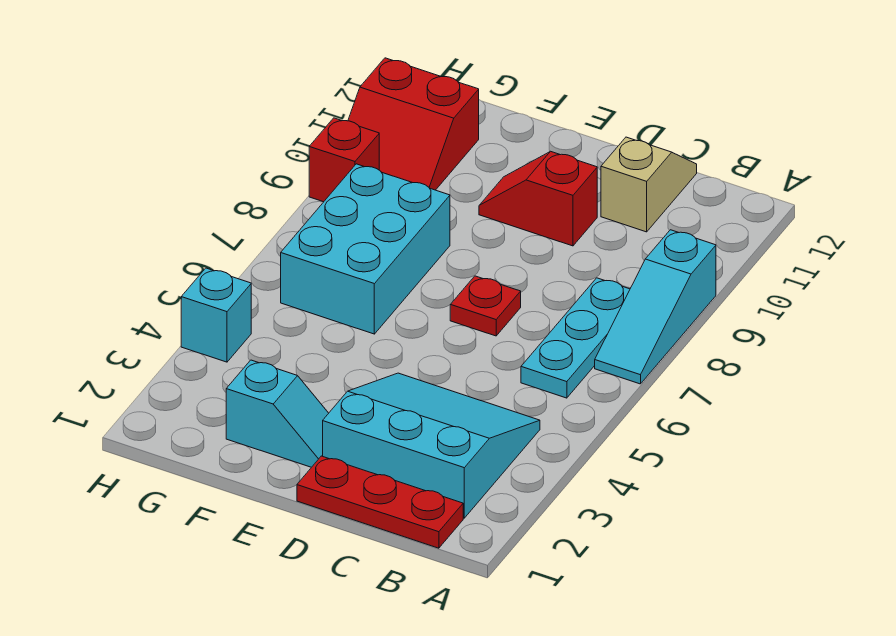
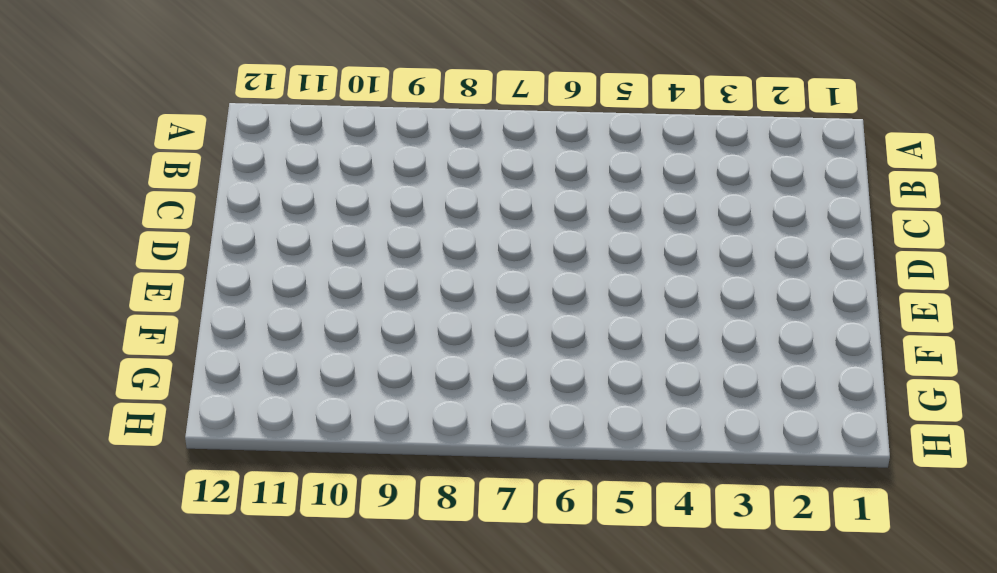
none -> cyan 1x3 slope [595,230,716,384]
none -> red 1x3 plate [297,456,463,548]
none -> cyan 3x3 slope [323,373,540,518]

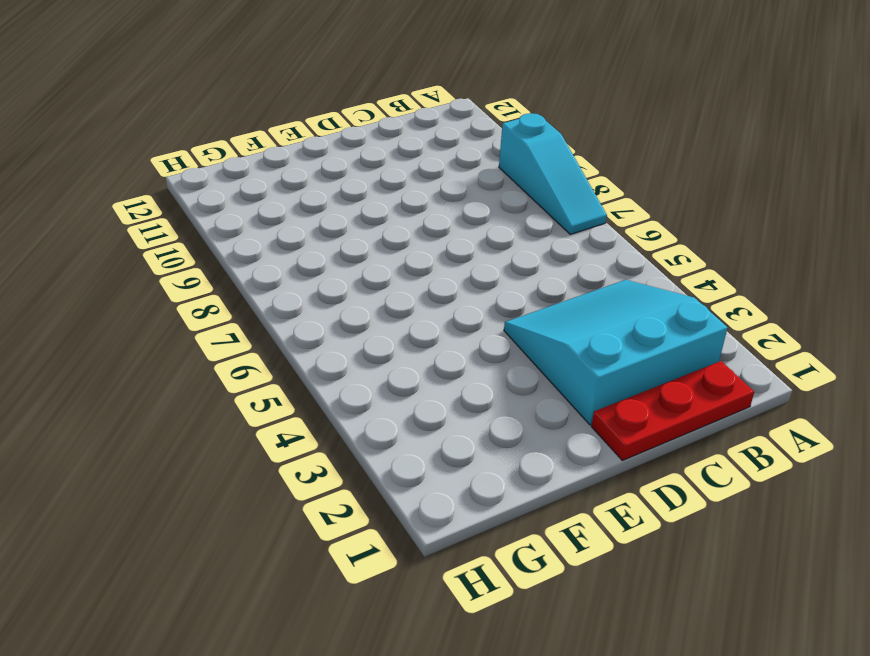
none -> cyan 1x3 plate [521,278,630,398]
none -> tan 1x2 slope [601,137,697,232]
none -> red 1x1 plate [450,276,521,336]

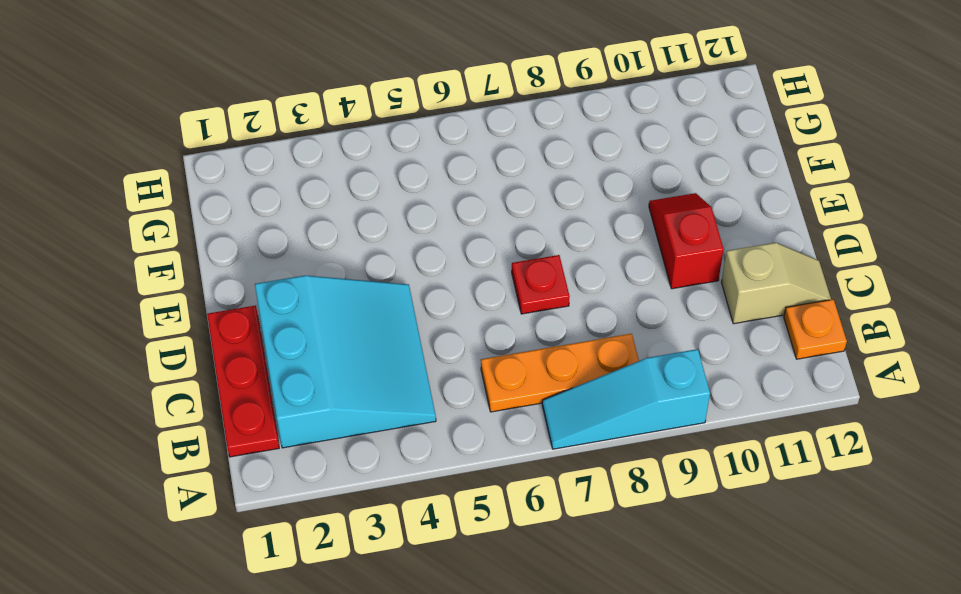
orange 1x3 plate [481,334,639,412] -> cyan 1x3 plate [521,278,630,398]
orange 1x1 plate [784,299,847,359] -> none
none -> cyan 1x2 slope [226,360,329,467]
none -> cyan 2x3 brick [281,164,450,334]
none -> red 2x2 slope [348,58,479,190]

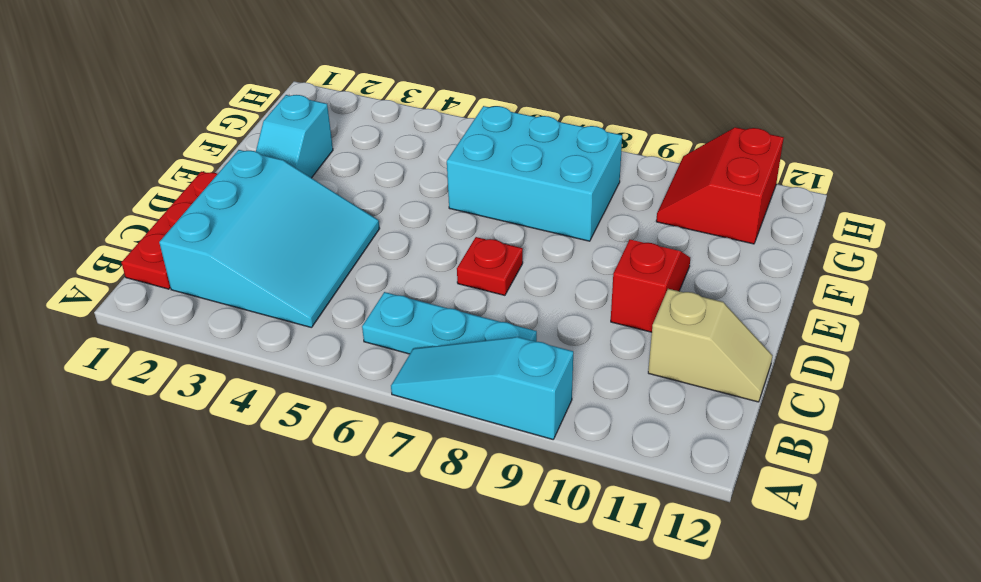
none -> cyan 1x1 brick [181,268,251,362]
none -> red 1x1 brick [309,118,379,202]

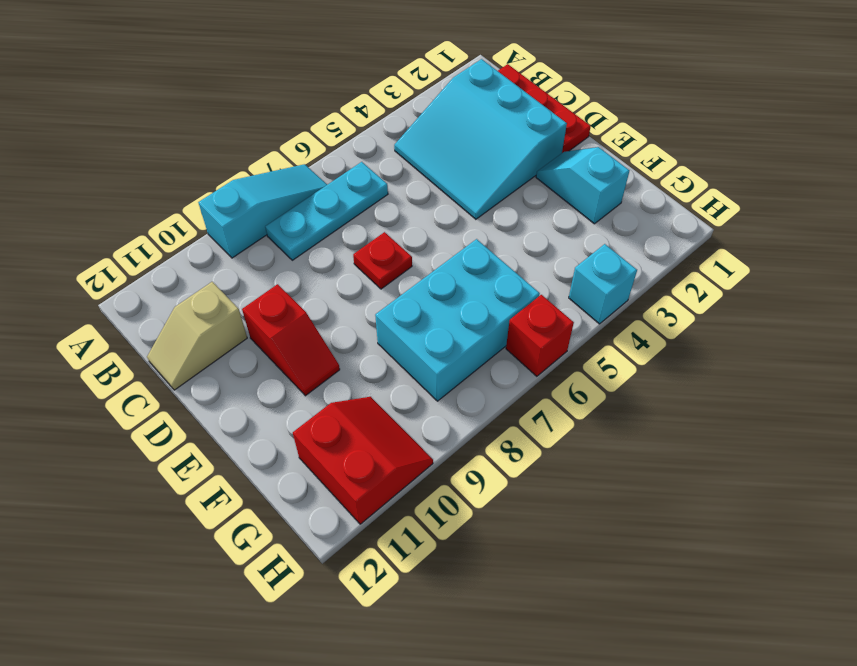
red 1x1 brick [506,295,574,376] -> red 1x1 brick moved to [309,118,379,202]

